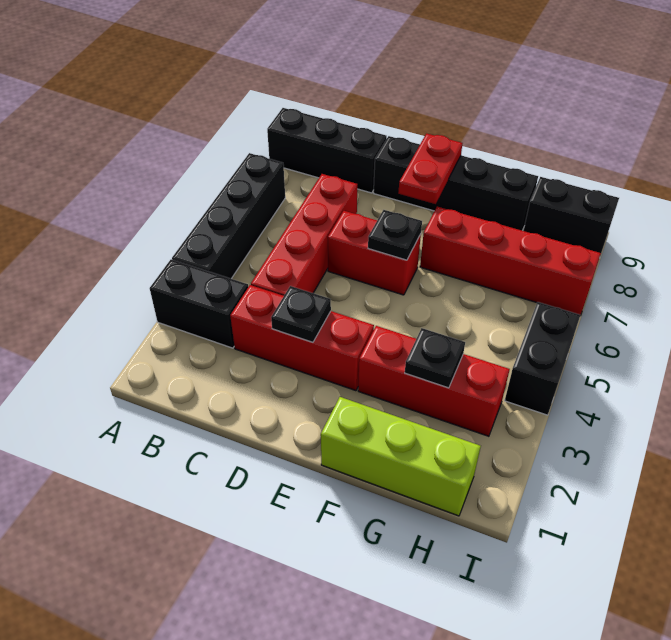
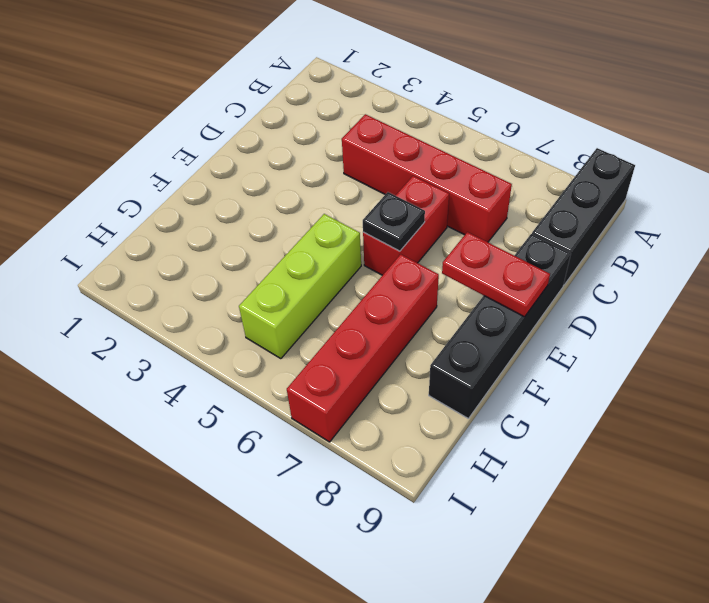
lime 1x3 brick [239,214,361,359] -> lime 1x3 brick moved to [321,397,481,516]
none -> black 1x2 brick [150,259,248,348]
none -> black 1x4 brick [172,153,285,279]
none -> red 1x3 brick [230,285,374,391]

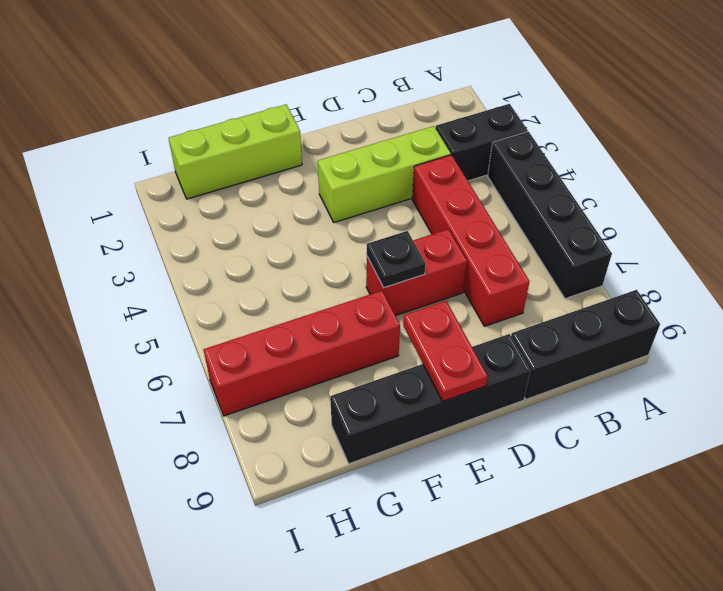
lime 1x3 brick [318,126,451,222] -> red 1x3 brick [230,285,374,391]
none -> red 1x3 brick [358,326,510,436]
none -> black 1x2 brick [524,177,619,253]
none -> black 1x2 brick [505,302,580,415]

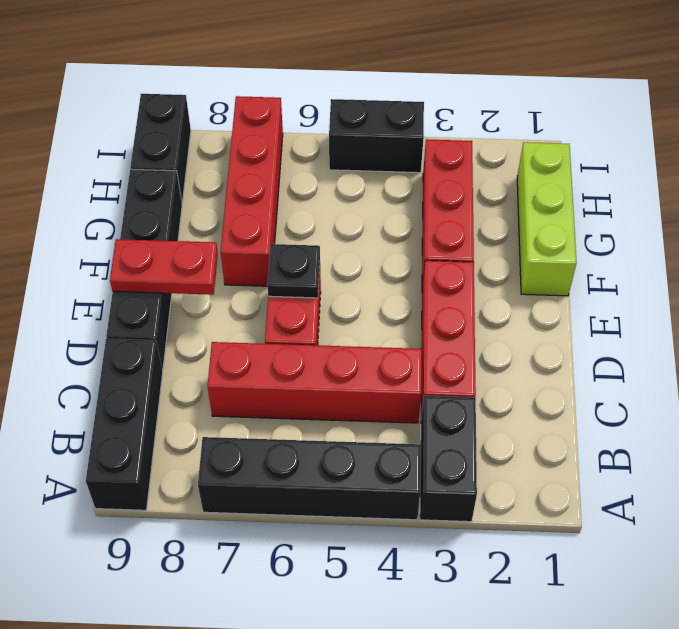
none -> black 1x1 plate [271,286,331,342]
none -> black 1x1 plate [405,328,465,388]

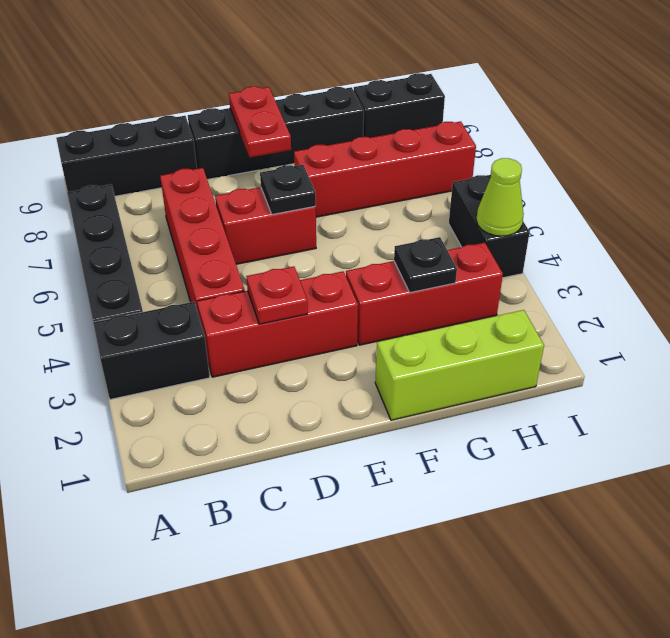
red 1x1 plate [246,266,308,324] -> black 1x1 plate [271,286,331,342]
lime 1x1 cone [476,158,524,236] -> none

